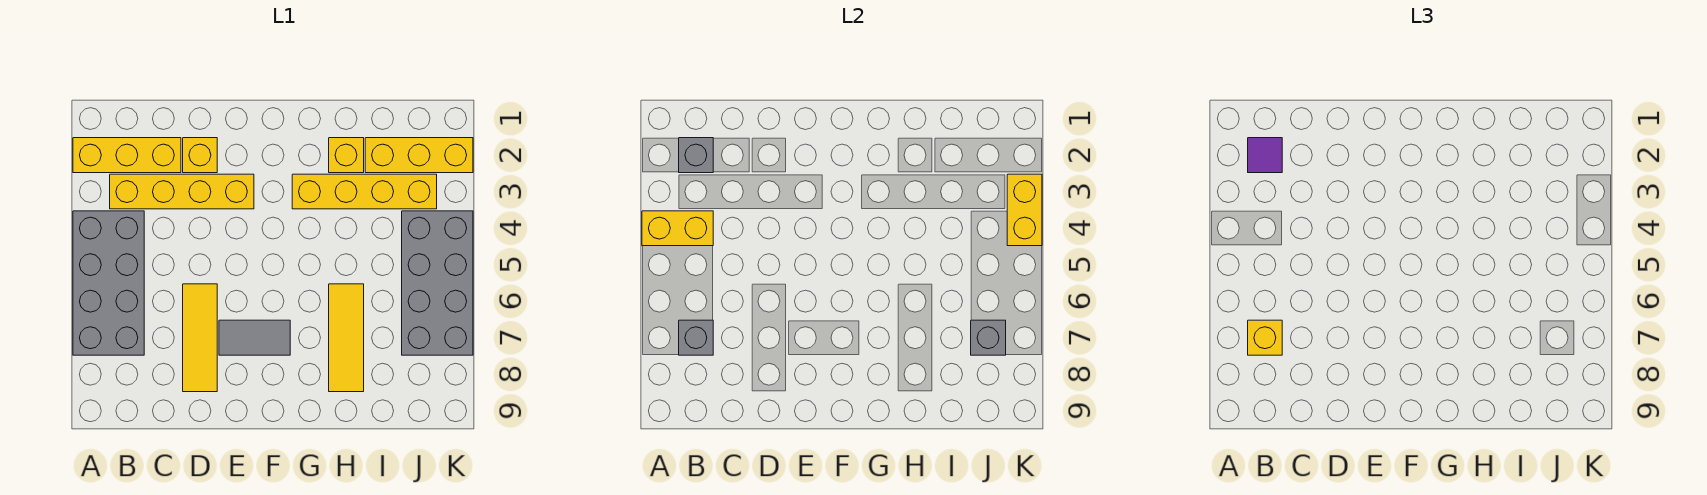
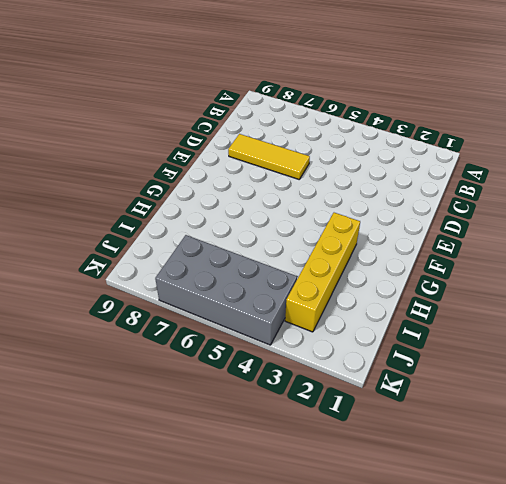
none -> yellow 1x3 brick [73,138,181,173]
none -> grey 2x4 brick [73,211,144,355]
none -> yellow 1x4 brick [110,174,254,209]

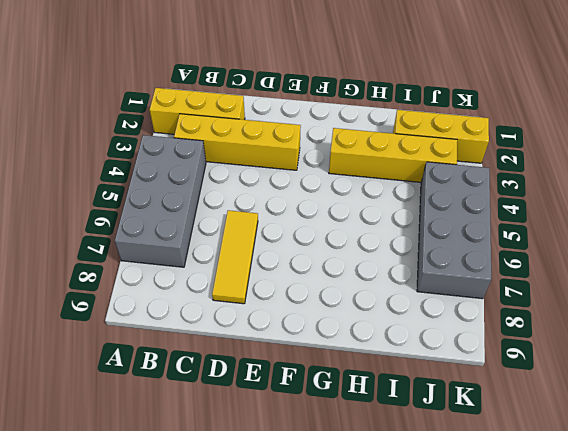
none -> yellow 1x1 brick [183,138,217,173]
none -> grey 1x2 tile [219,320,290,355]
none -> yellow 1x1 brick [329,138,364,173]

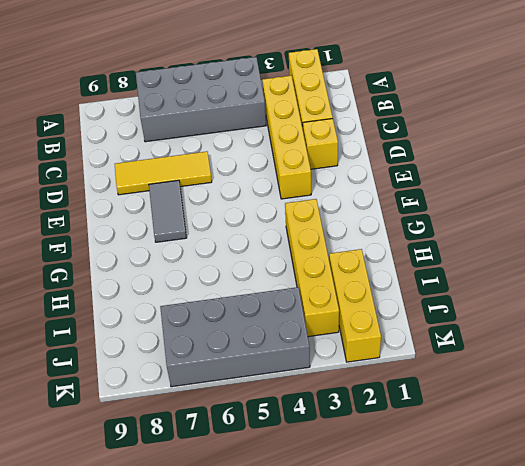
none -> yellow 1x1 brick [329,138,364,173]
none -> yellow 1x3 tile [329,284,364,392]
none -> yellow 1x2 brick [642,211,713,246]

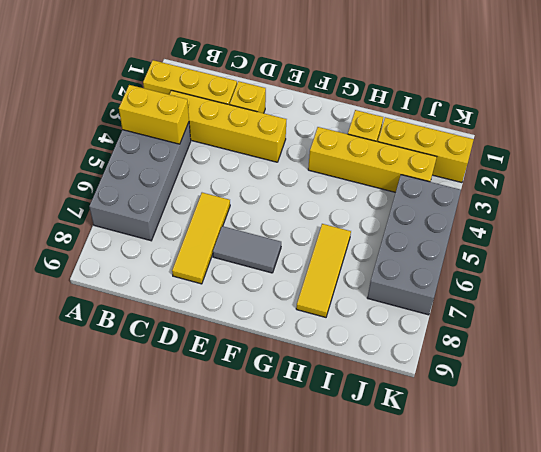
none -> grey 1x1 brick [679,138,713,173]
none -> grey 1x1 brick [679,320,713,355]
none -> grey 1x1 brick [971,320,1006,355]

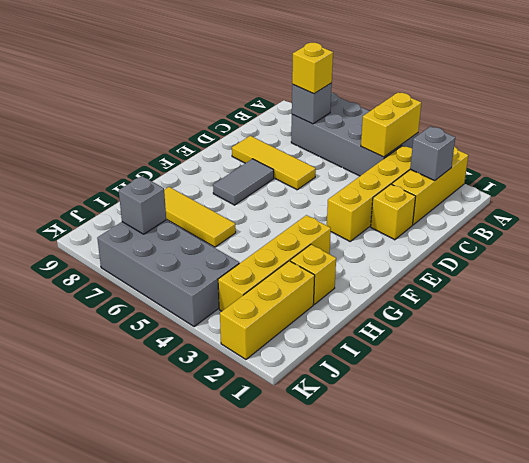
none -> yellow 1x2 brick [1007,174,1042,246]
none -> purple 1x1 tile [1248,138,1282,173]

